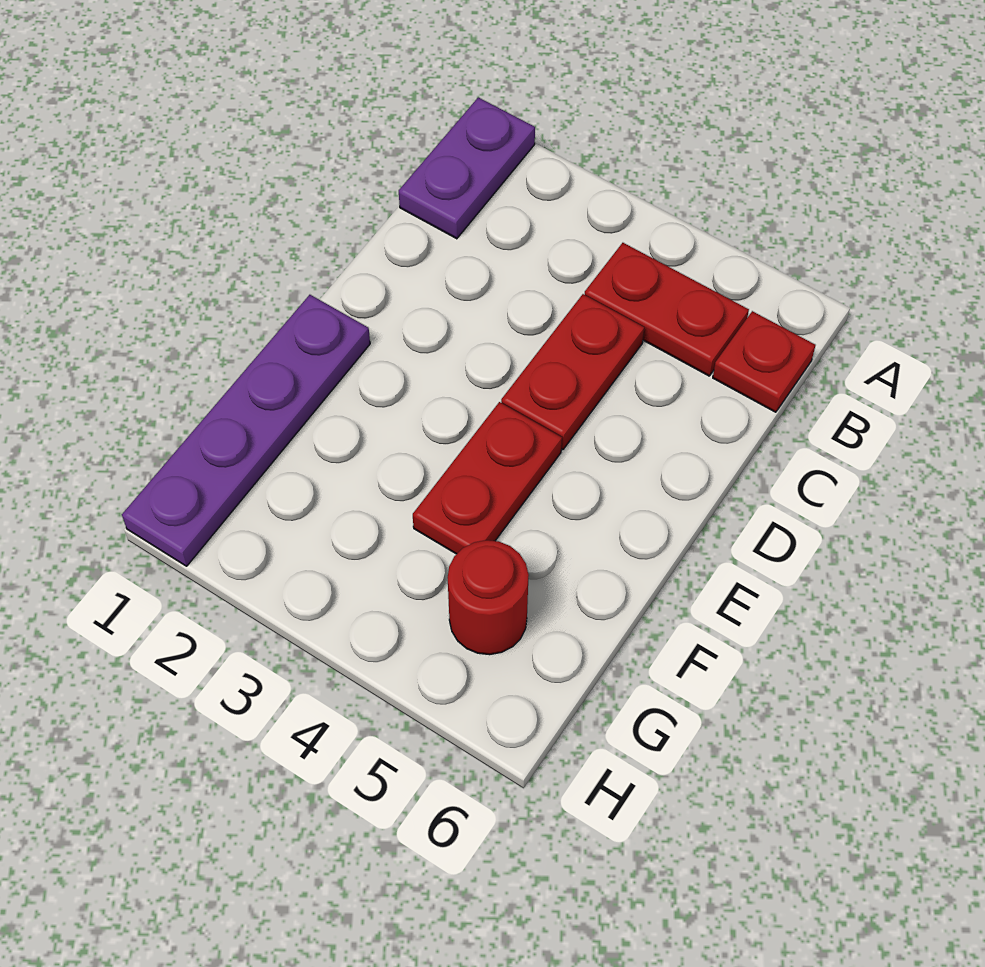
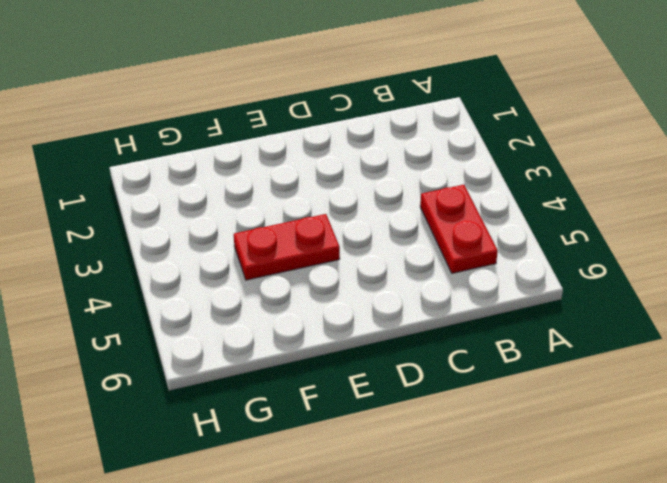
none -> purple 1x2 plate [399,97,535,239]
none -> red 1x1 plate [713,311,815,412]

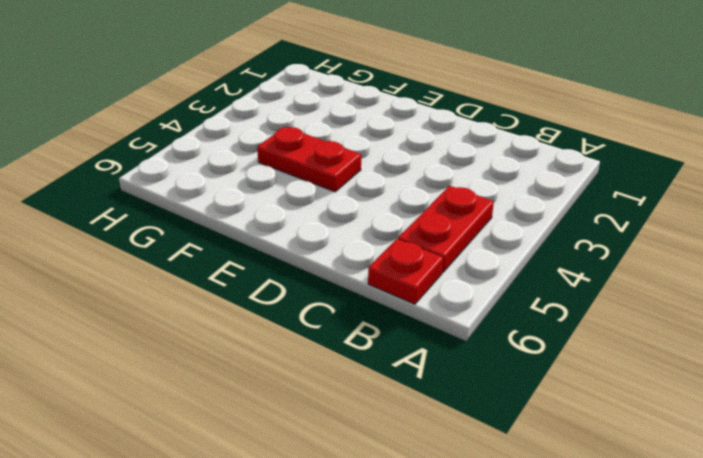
none -> purple 1x2 plate [399,97,535,239]
none -> red 1x2 plate [501,294,644,450]

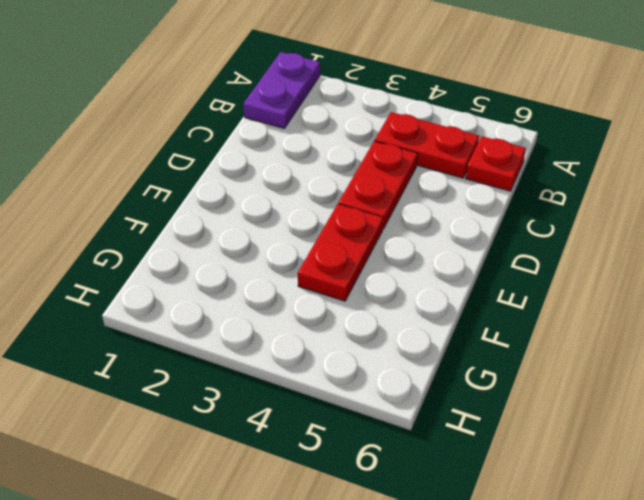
none -> purple 1x4 plate [122,295,370,566]
none -> red 1x1 round brick [448,540,529,655]

